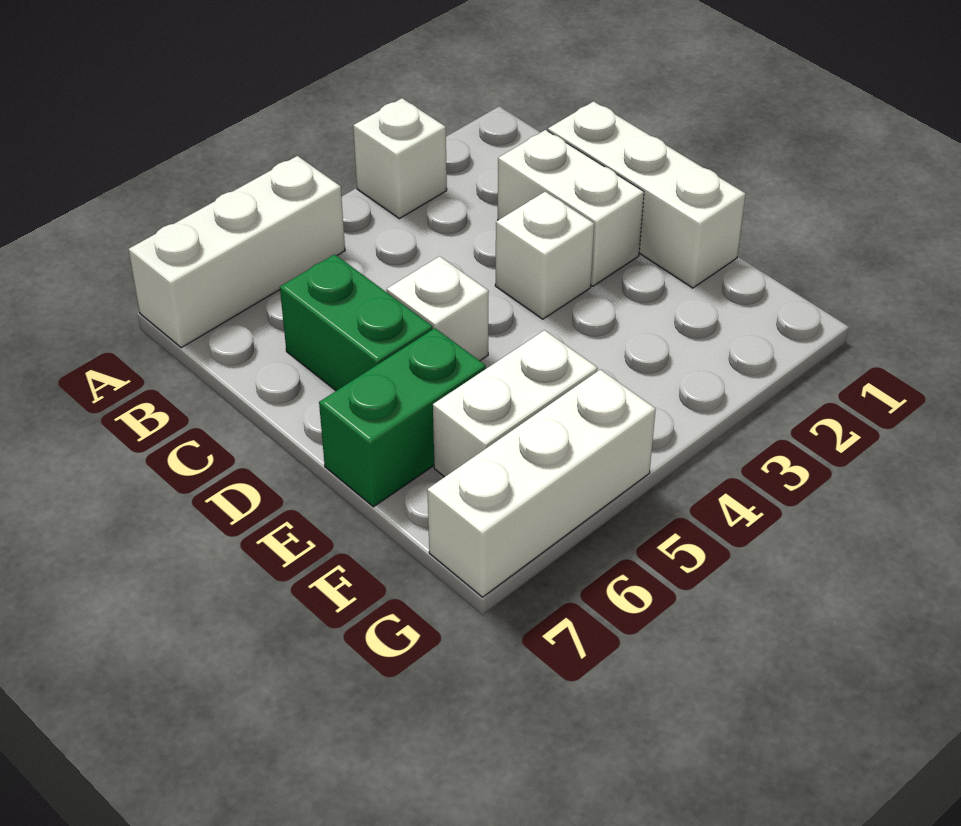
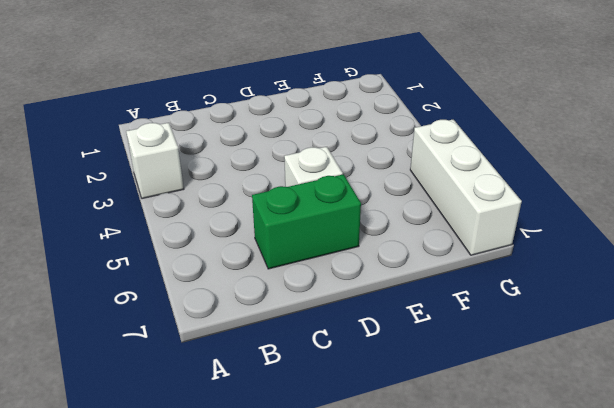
none -> white 1x3 brick [128,156,345,348]
none -> white 1x3 brick [548,101,746,288]

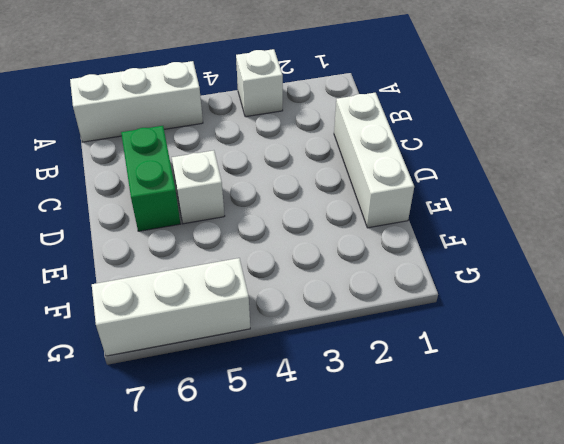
none -> white 1x2 brick [498,130,644,286]
none -> white 1x1 brick [495,192,594,319]

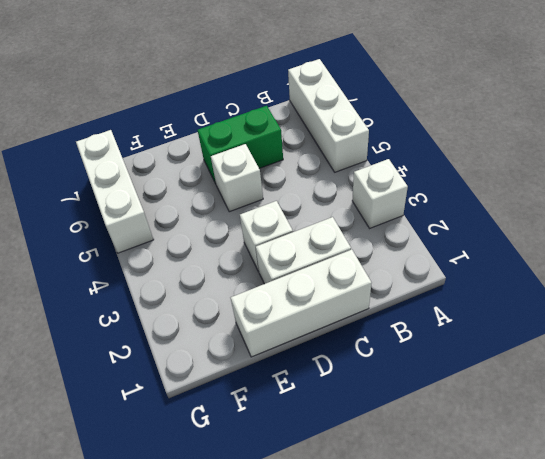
none -> green 1x2 brick [319,328,486,507]
none -> white 1x2 brick [433,330,598,477]

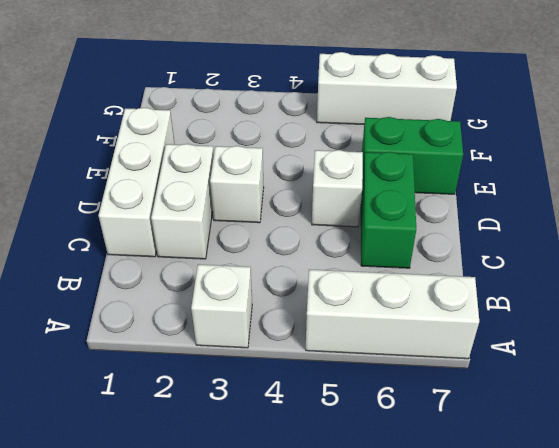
none -> white 1x2 brick [433,330,598,477]

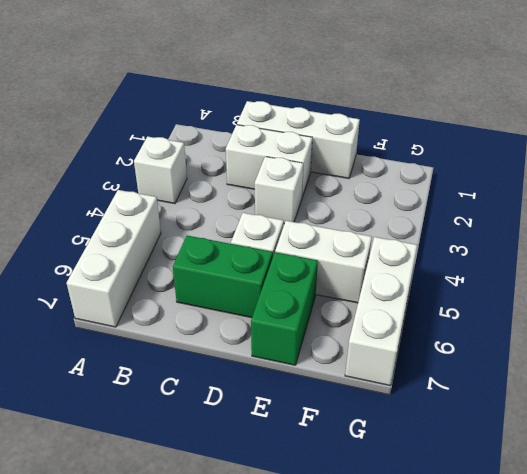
white 1x2 brick [275,221,372,303] -> white 1x2 brick turned to [433,330,598,477]

